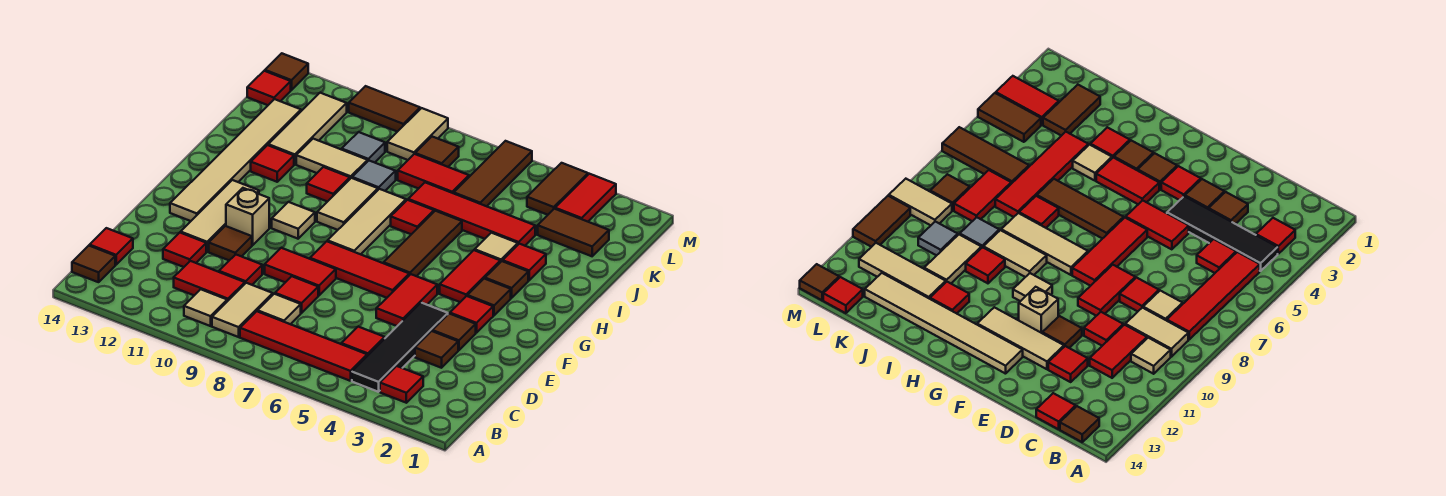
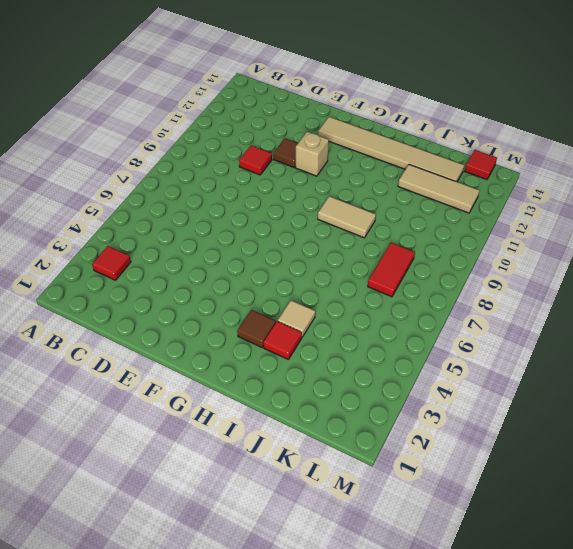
none -> black 1x4 tile [352,303,448,392]
none -> red 1x4 tile [240,311,367,381]
none -> tan 1x2 tile [212,283,273,337]
none -> tan 1x1 tile [184,289,227,326]

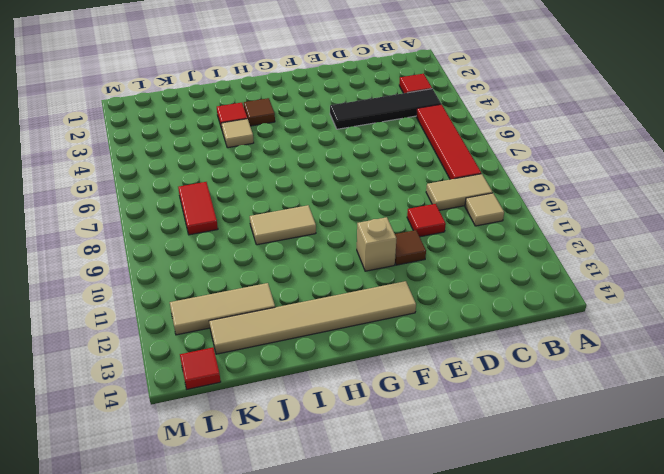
none -> brown 1x1 tile [72,246,115,282]
none -> red 1x1 tile [341,327,385,356]
none -> tan 1x1 tile [257,294,301,324]
none -> red 1x2 tile [174,261,245,301]

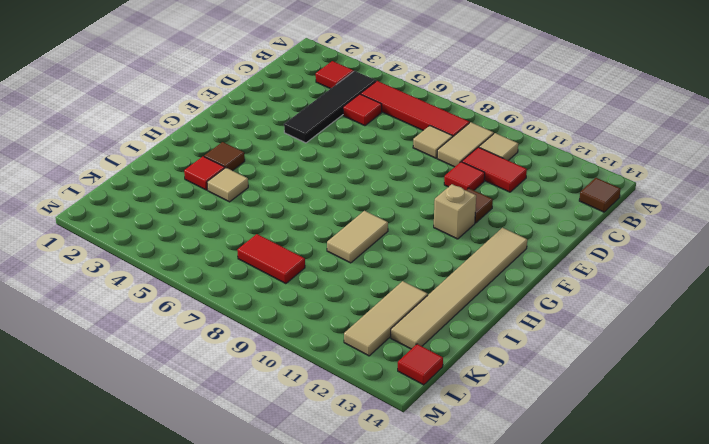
none -> red 1x1 tile [90,228,133,265]
none -> brown 1x1 tile [415,331,458,368]
none -> red 1x1 tile [275,276,318,313]
none -> red 1x1 tile [163,233,206,267]

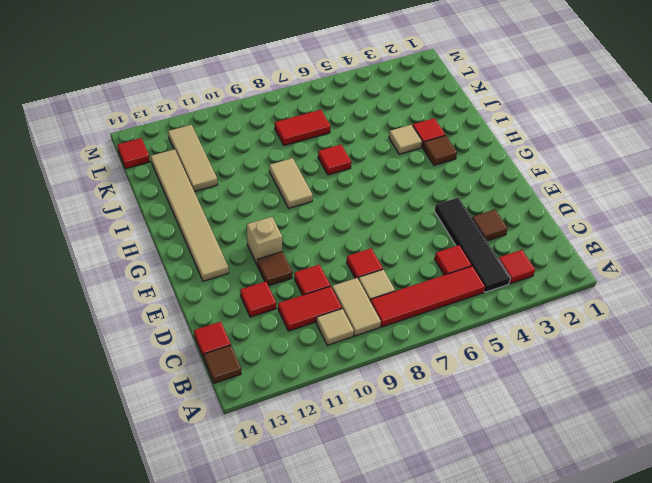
none -> brown 1x1 tile [432,313,476,350]
none -> red 1x2 tile [376,274,437,326]
none -> red 1x2 tile [265,248,336,295]
none -> tan 1x3 tile [181,180,259,252]

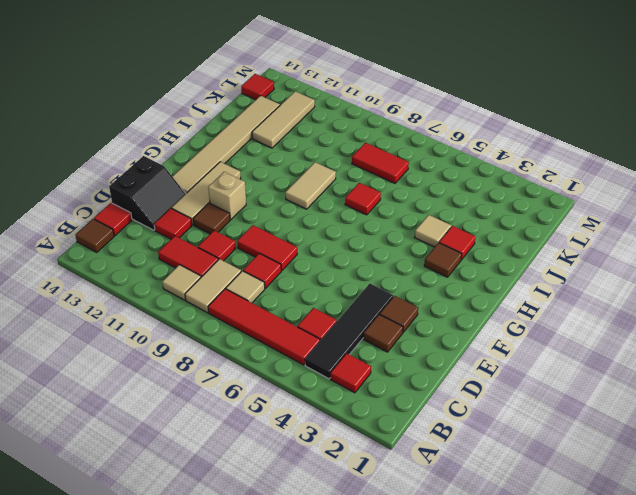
black 2x2 slope [109,156,186,230] -> none
none -> red 1x2 tile [376,274,437,326]
none -> red 1x1 tile [450,296,493,333]
none -> red 1x3 tile [310,241,409,298]
none -> brown 1x1 tile [467,279,511,315]

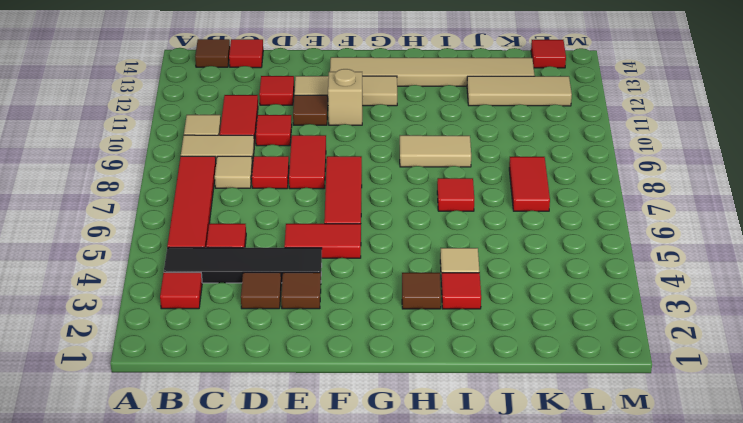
none -> red 1x1 tile [450,296,493,333]
none -> brown 1x1 tile [467,279,511,315]
none -> red 1x2 tile [440,250,500,302]
none -> brown 1x3 tile [384,211,462,276]

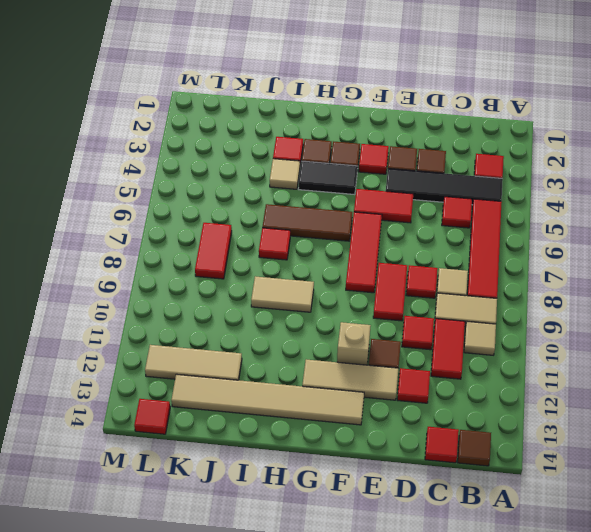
black 1x2 tile [298,161,358,195] -> red 1x2 tile [440,250,500,302]
none -> tan 1x3 tile [328,189,406,254]
none -> tan 1x1 tile [272,202,315,239]
none -> red 1x1 tile [307,167,350,202]
none -> red 1x1 tile [251,145,294,182]

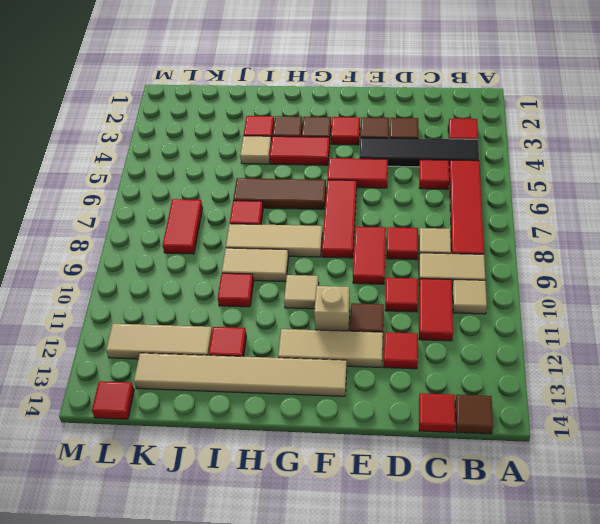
none -> red 1x4 tile [408,183,535,246]
none -> grey 1x1 tile [352,161,396,191]
none -> tan 1x2 tile [296,139,368,179]
none -> brown 1x2 tile [538,209,609,256]

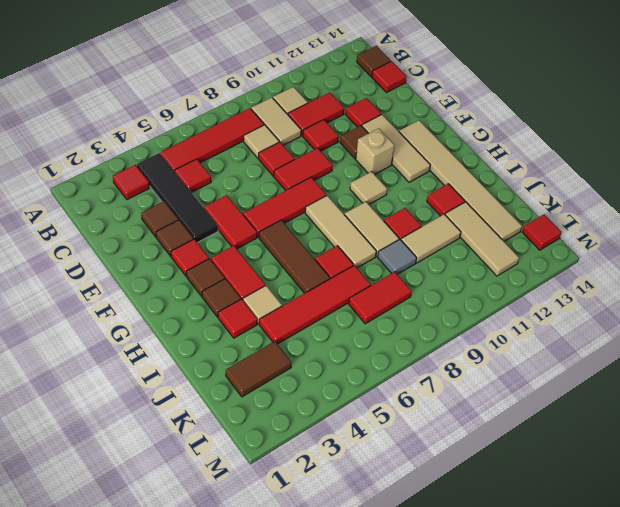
none -> brown 1x3 tile [454,141,532,206]
none -> grey 1x1 tile [342,132,385,163]
none -> red 1x2 tile [555,174,616,222]
none -> brown 1x2 tile [527,163,588,215]

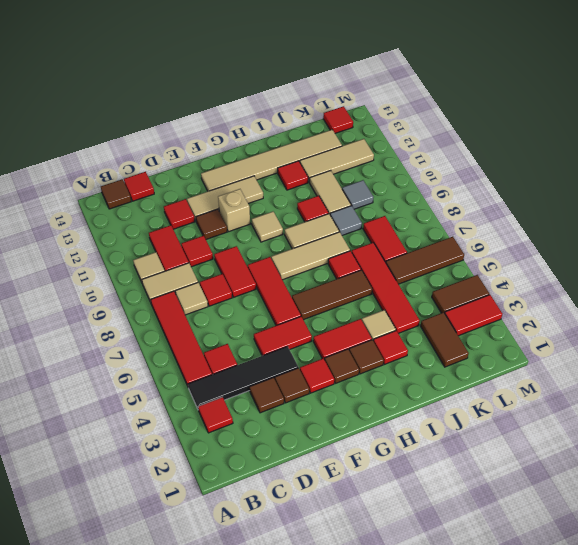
none -> brown 1x1 tile [415,137,459,167]
none -> tan 1x2 tile [387,108,448,160]
none -> brown 1x2 tile [349,86,420,132]
none -> brown 1x1 tile [265,53,308,90]

